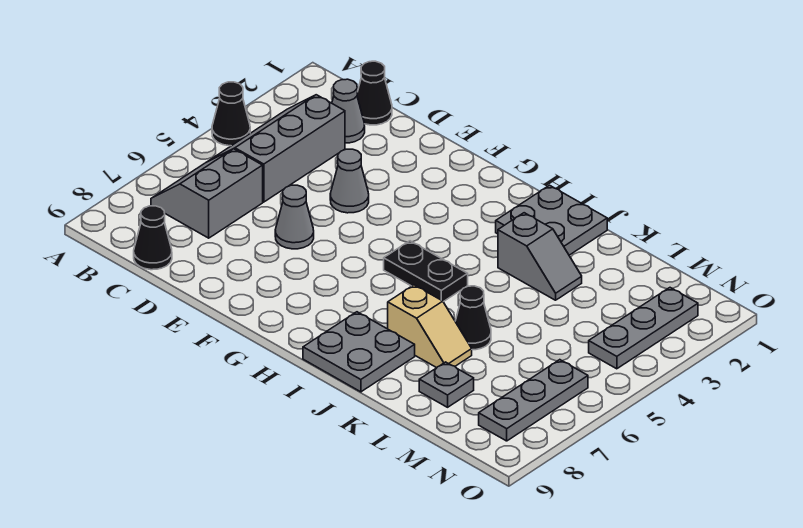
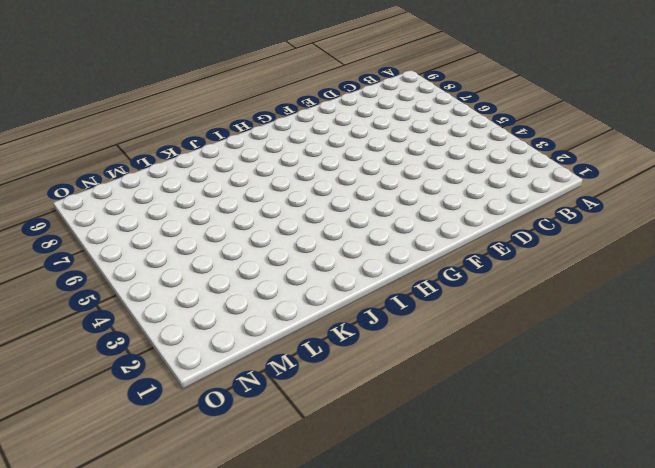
none -> black 1x1 cone [212,82,250,146]
none -> grey 2x3 slope [209,95,345,202]
none -> grey 2x2 slope [151,149,263,238]

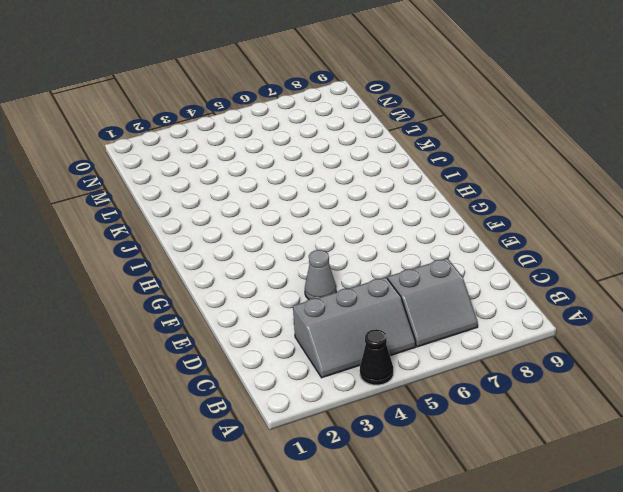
none -> black 1x1 cone [357,61,392,125]
none -> grey 1x1 cone [332,79,365,143]
none -> black 1x1 cone [134,206,172,270]

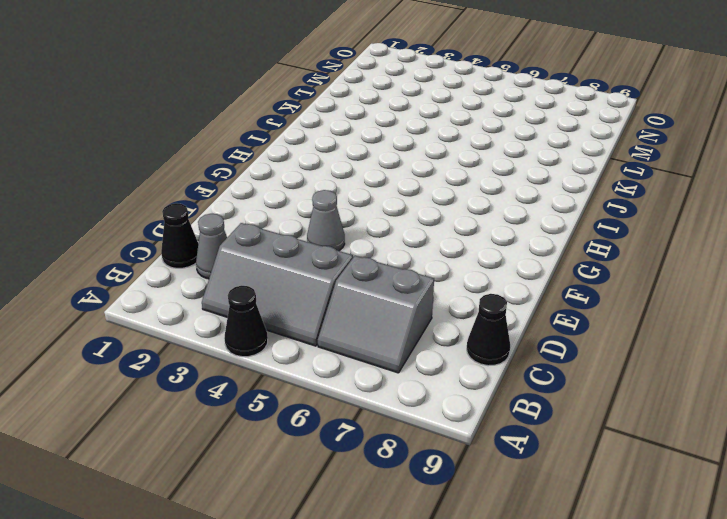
none -> grey 1x1 cone [275,185,314,249]
none -> black 1x2 plate [384,241,468,302]
none -> grey 2x2 plate [496,185,607,255]

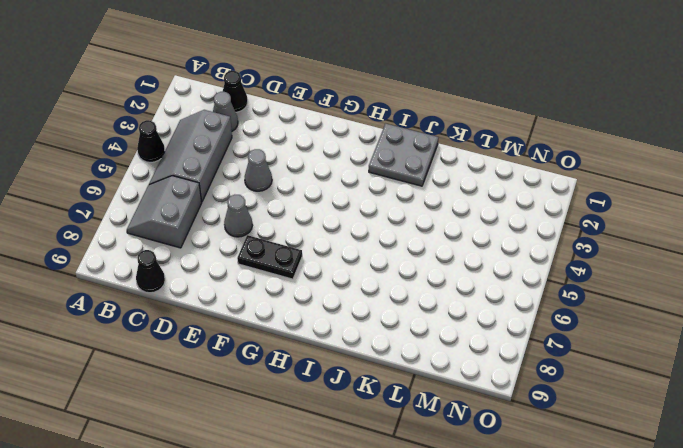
black 1x2 plate [237,235,302,279] -> black 1x2 plate moved to [384,241,468,302]
none -> grey 2x2 plate [303,312,415,392]
none -> grey 1x2 slope [498,213,582,300]
none -> tan 1x2 slope [388,285,472,368]

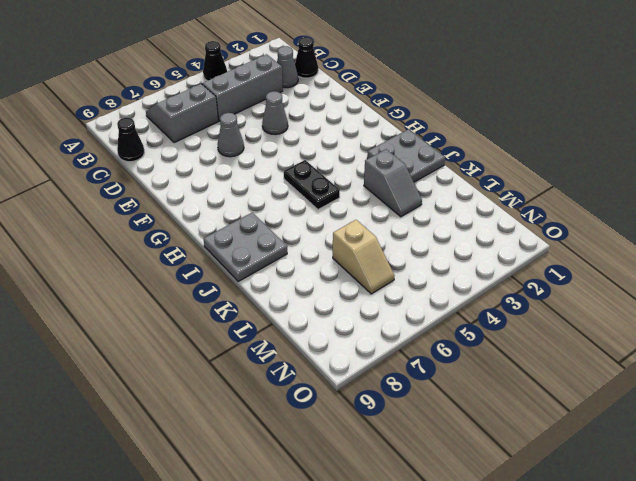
tan 1x2 slope [333,220,394,294] -> tan 1x2 slope moved to [388,285,472,368]
none -> black 1x1 cone [455,286,491,350]
none -> grey 1x1 plate [419,362,474,407]
none -> grey 1x3 plate [589,288,698,369]

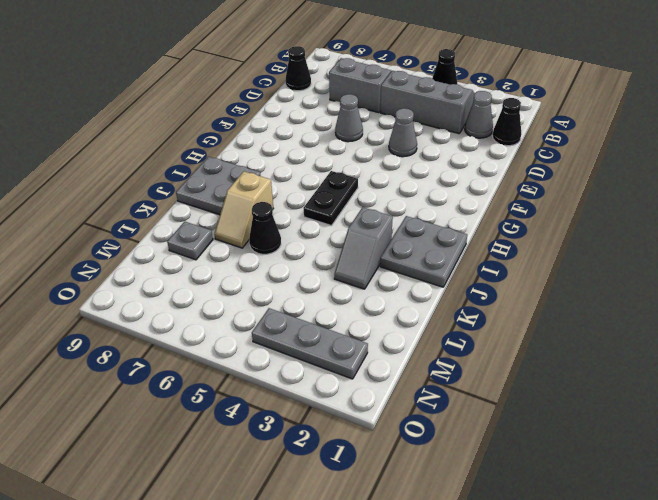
none -> grey 1x3 plate [479,360,588,441]

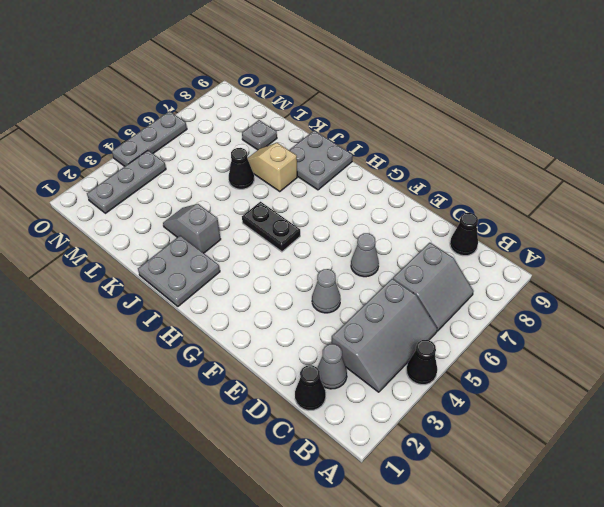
grey 1x3 plate [112,111,187,166] -> grey 1x3 plate moved to [479,360,588,441]

